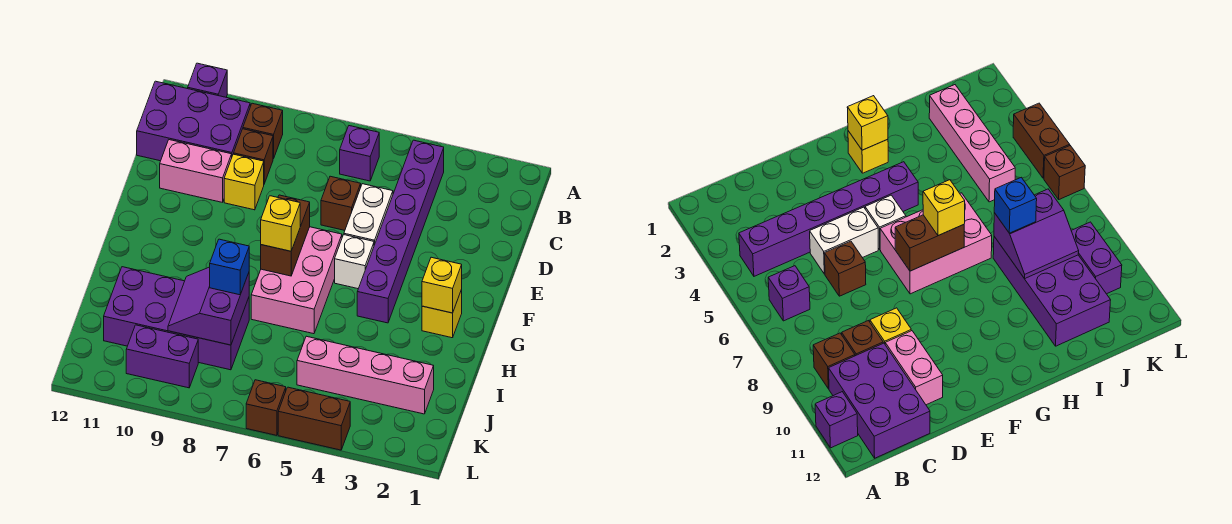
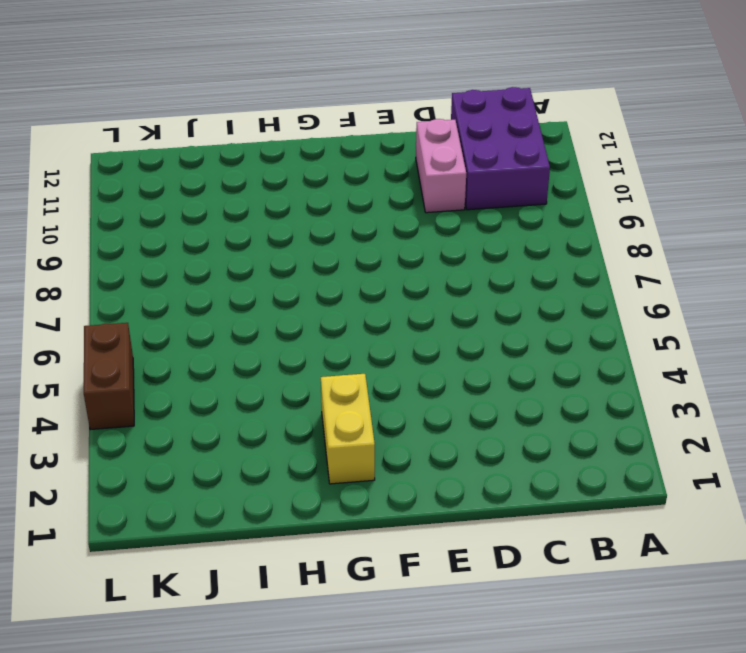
yellow 1x2 brick [321,374,375,484] -> yellow 1x1 brick [422,290,462,338]
none -> purple 1x1 brick [188,63,227,97]
none -> purple 1x6 brick [357,140,444,323]
none -> purple 1x1 brick [340,126,379,181]

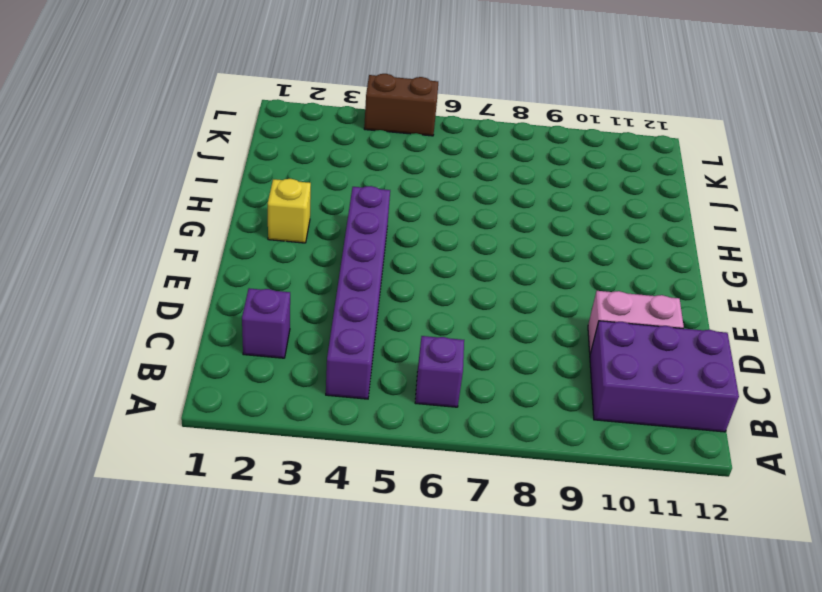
purple 1x1 brick [242,288,290,358] -> purple 1x1 brick moved to [188,63,227,97]
none -> brown 1x1 brick [243,103,283,159]
none -> brown 1x1 brick [234,129,273,184]
none -> white 1x2 brick [344,184,393,245]

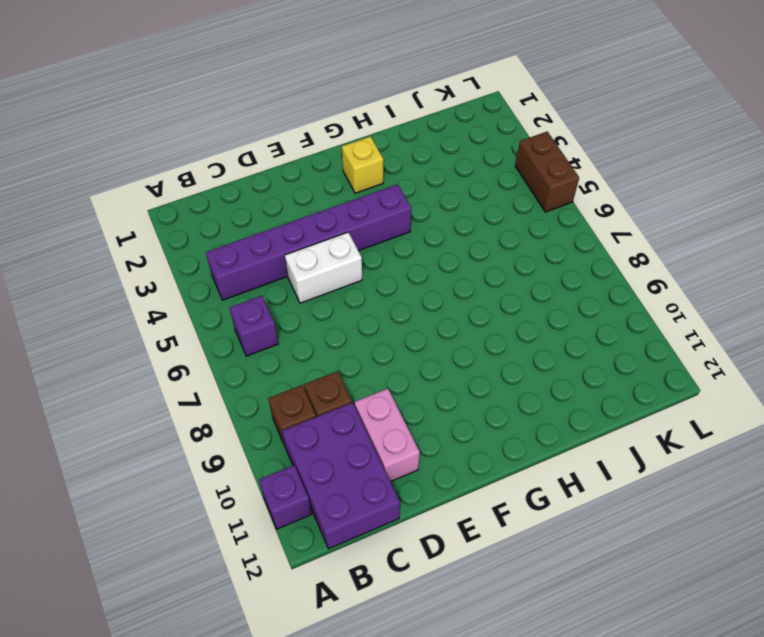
none -> brown 1x1 brick [321,176,361,230]
none -> yellow 1x1 brick [224,154,264,210]
none -> white 1x1 brick [335,235,374,289]

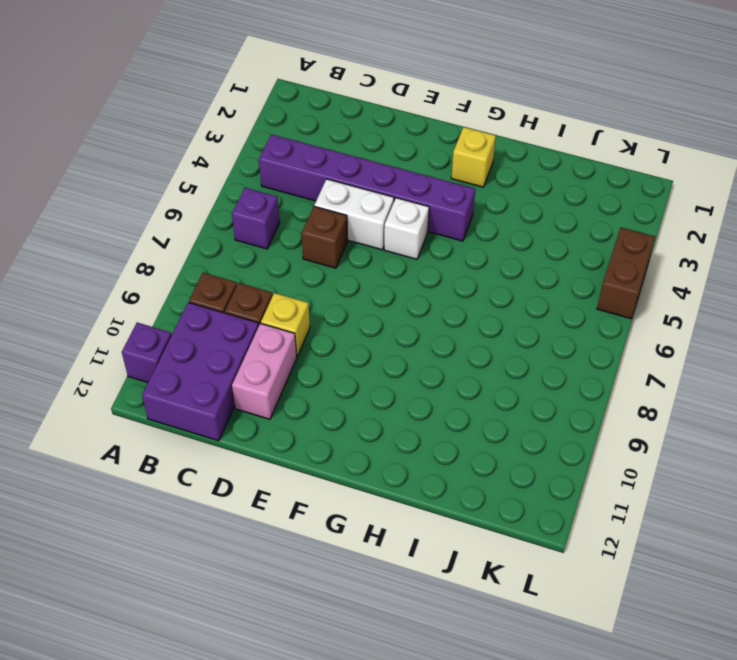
none -> pink 2x3 brick [251,227,342,334]
none -> purple 2x4 brick [104,267,249,370]
none -> pink 1x4 brick [297,336,434,414]

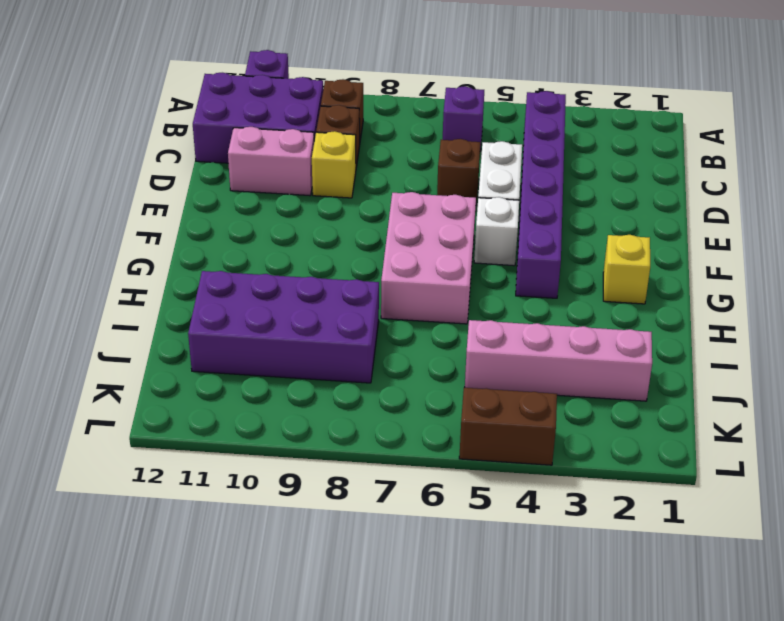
none -> purple 1x2 brick [126,325,198,388]
none -> brown 1x1 brick [246,380,286,435]
none -> brown 1x2 brick [261,195,310,276]

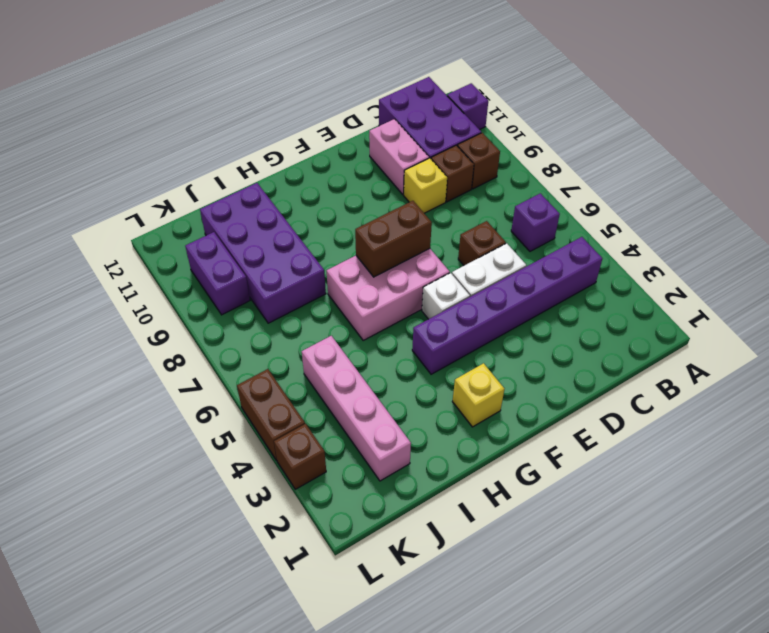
brown 1x1 brick [274,424,326,489] -> brown 1x1 brick moved to [246,380,286,435]
none -> yellow 1x1 brick [422,257,462,313]
none -> purple 2x2 slope [168,267,249,345]
none -> yellow 1x1 brick [261,196,300,251]

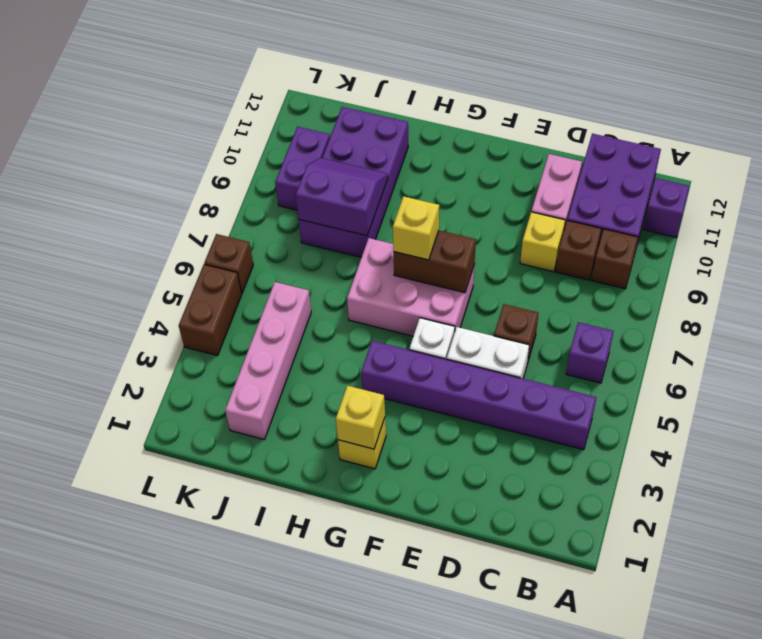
none -> blue 1x1 brick [210,239,249,295]

